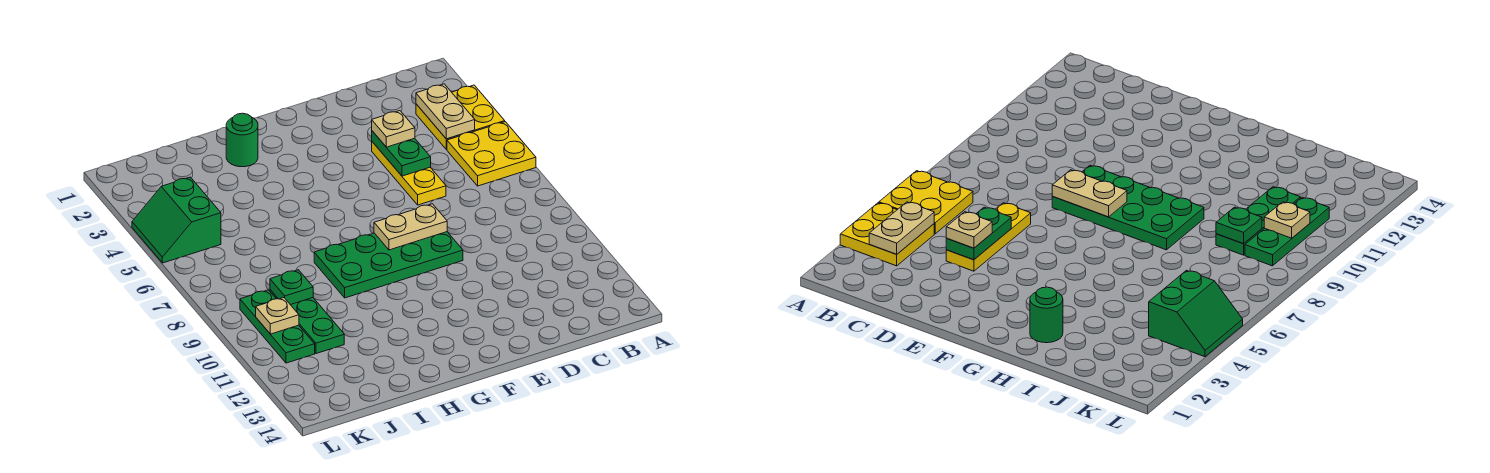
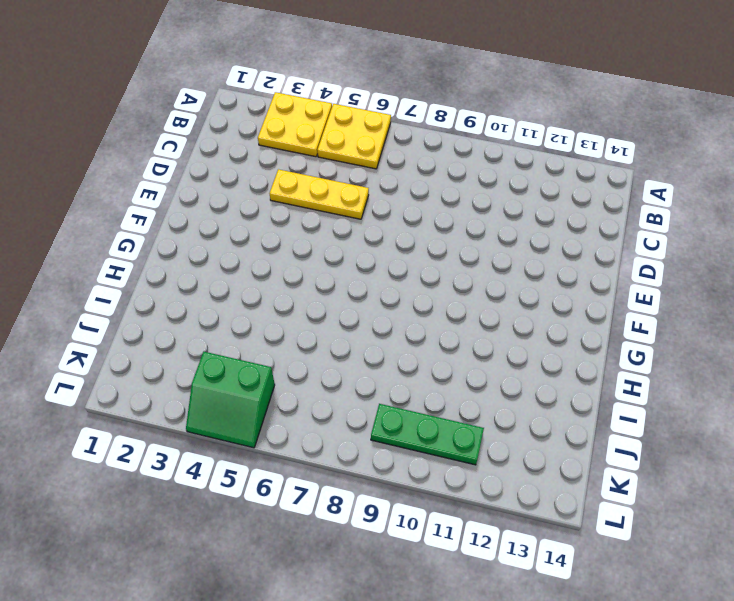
none -> green 2x4 plate [314,232,463,298]
none -> green 1x1 round brick [226,113,258,167]
none -> green 1x3 plate [270,290,344,354]

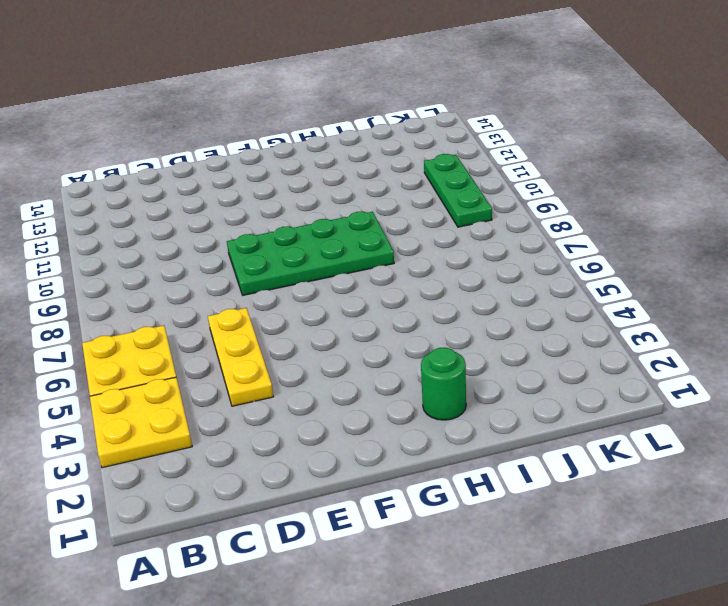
none -> green 1x3 plate [270,290,344,354]
none -> green 2x2 slope [132,177,221,263]
none -> tan 1x2 plate [416,84,475,139]

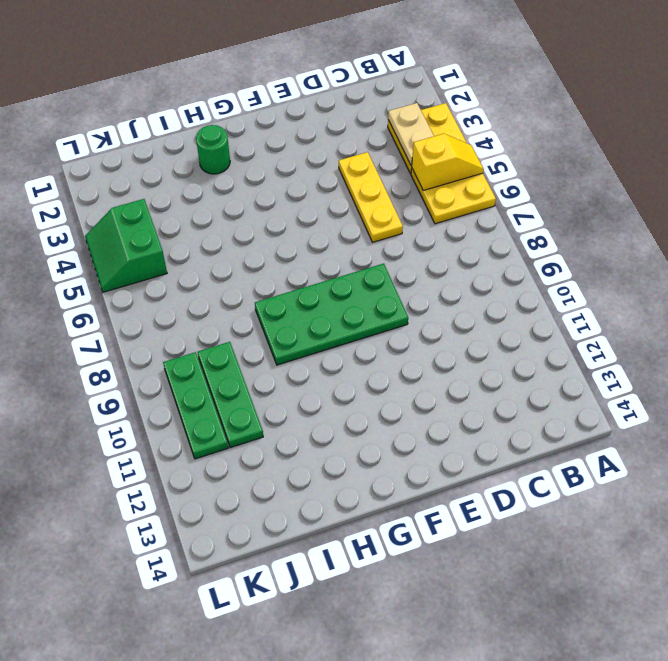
yellow 1x2 slope [412,134,484,191] -> none
none -> green 1x2 plate [372,131,431,176]
none -> tan 1x2 plate [374,204,447,250]
none -> green 1x1 plate [270,270,313,305]

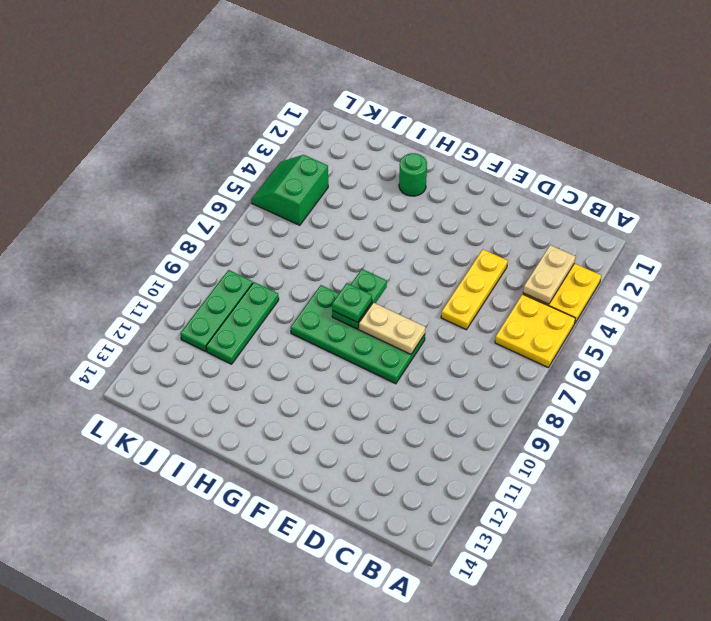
green 1x2 plate [332,269,387,329] -> green 1x2 plate moved to [372,131,431,176]
green 1x1 plate [332,283,372,322] -> green 1x1 plate moved to [270,270,313,305]
none -> tan 1x1 plate [256,298,299,334]
none -> tan 1x1 plate [372,111,415,147]

